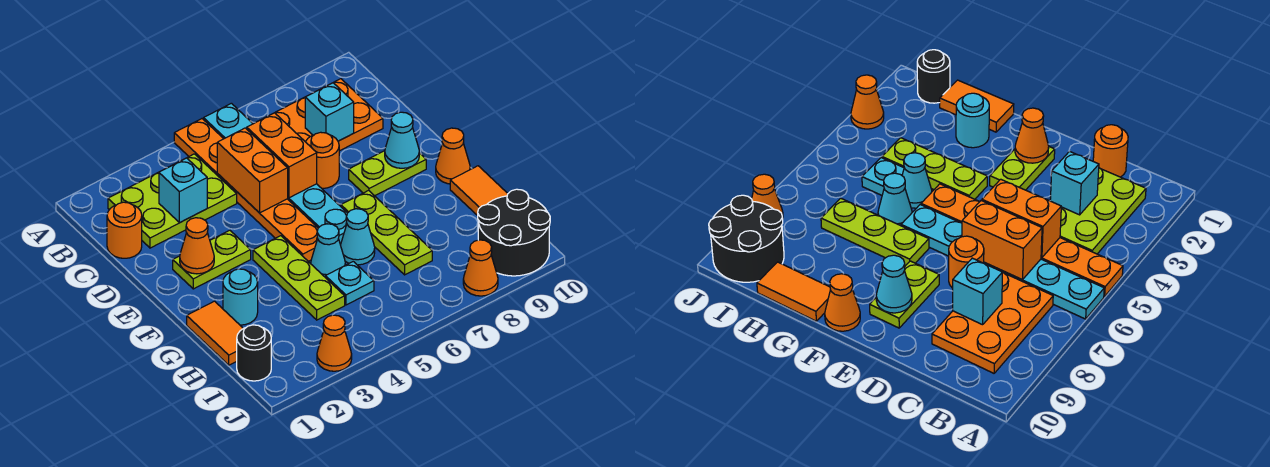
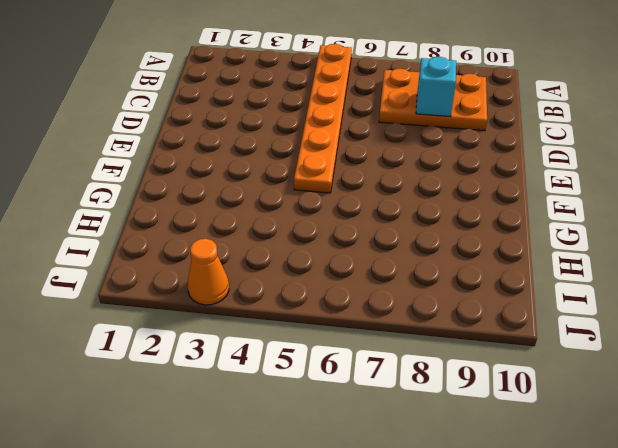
none -> cyan 1x6 plate [204,103,347,245]
none -> lime 2x3 plate [108,154,237,248]
none -> orange 1x1 round brick [107,202,142,258]

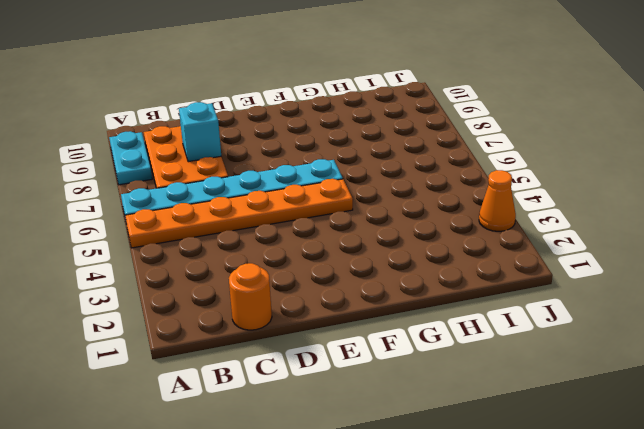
cyan 1x2 plate [109,131,152,185] -> none
none -> lime 2x3 plate [108,154,237,248]
none -> orange 1x1 round brick [306,132,339,189]
none -> lime 1x2 plate [173,230,251,289]

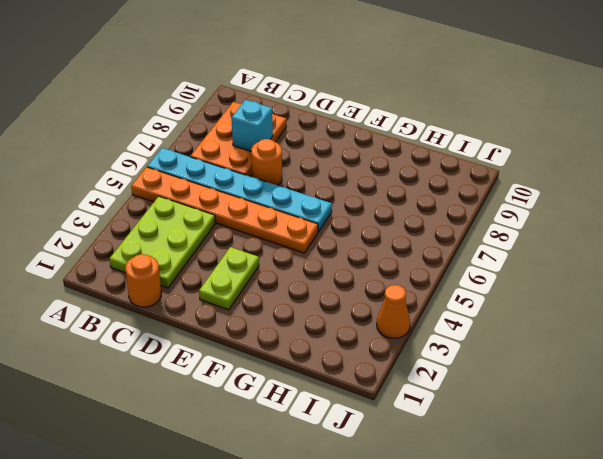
none -> lime 1x2 plate [349,151,426,196]
none -> lime 1x3 plate [253,236,345,320]
none -> lime 1x3 plate [341,190,432,275]

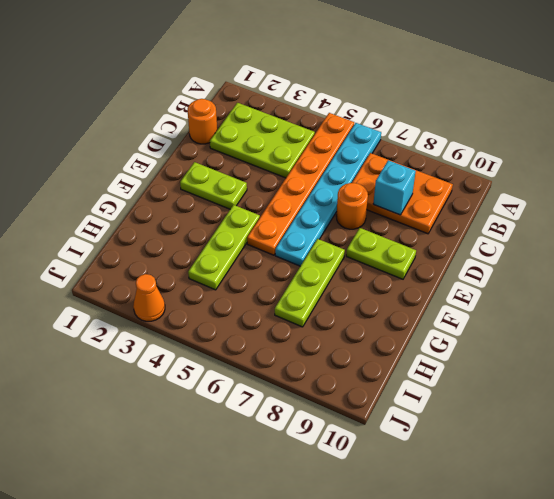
none -> orange 1x1 cone [436,128,470,184]
none -> orange 1x2 tile [187,301,243,365]
none -> cyan 1x1 round brick [223,269,258,325]

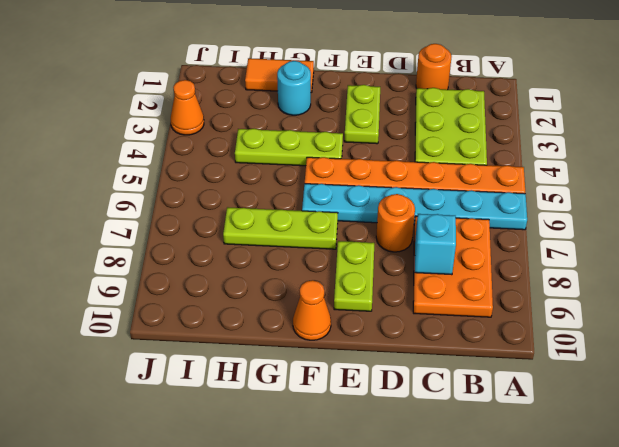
none -> cyan 1x1 cone [311,224,345,277]
none -> cyan 1x1 cone [341,209,375,265]
none -> orange 1x2 tile [450,166,508,216]

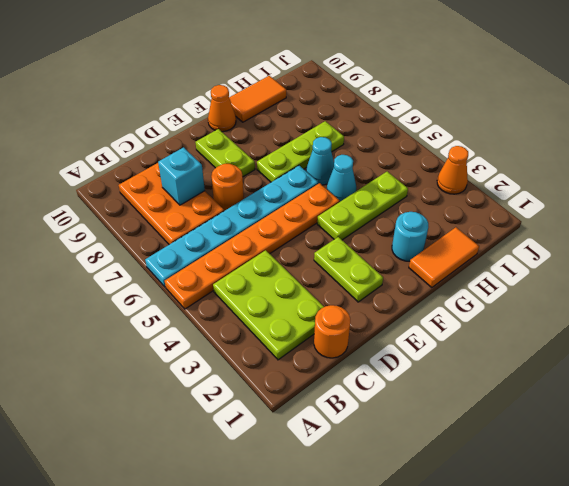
none -> cyan 1x1 plate [325,261,374,305]
none -> black 1x1 round brick [237,325,271,381]
none -> black 2x2 round brick [478,189,550,276]

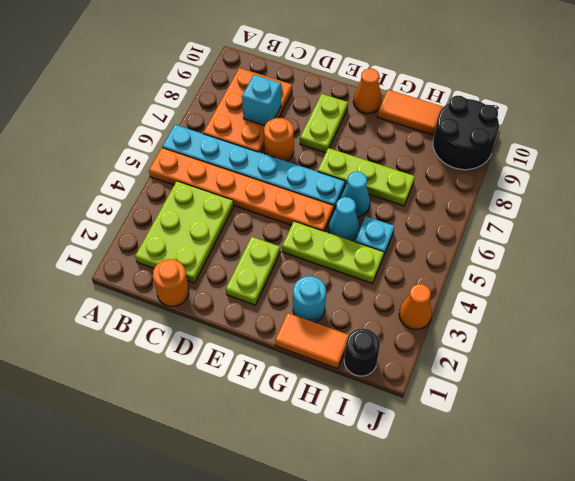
none -> orange 1x1 cone [463,240,498,296]
none -> cyan 1x1 brick [159,158,207,223]
none -> orange 1x2 brick [217,128,288,213]

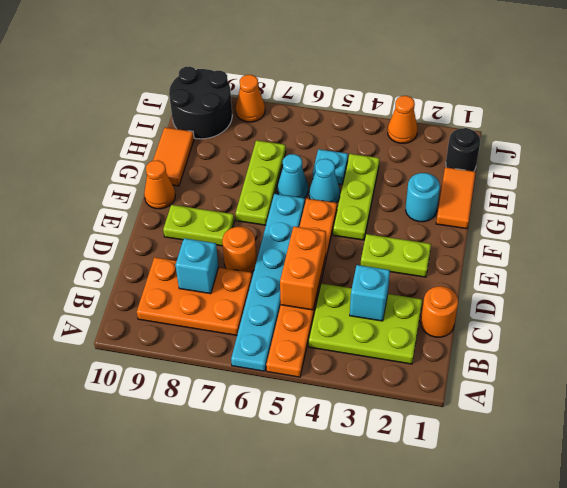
none -> orange 1x2 brick [247,113,317,198]
none -> orange 1x1 cone [180,218,214,274]
none -> cyan 1x1 cone [385,112,419,168]

